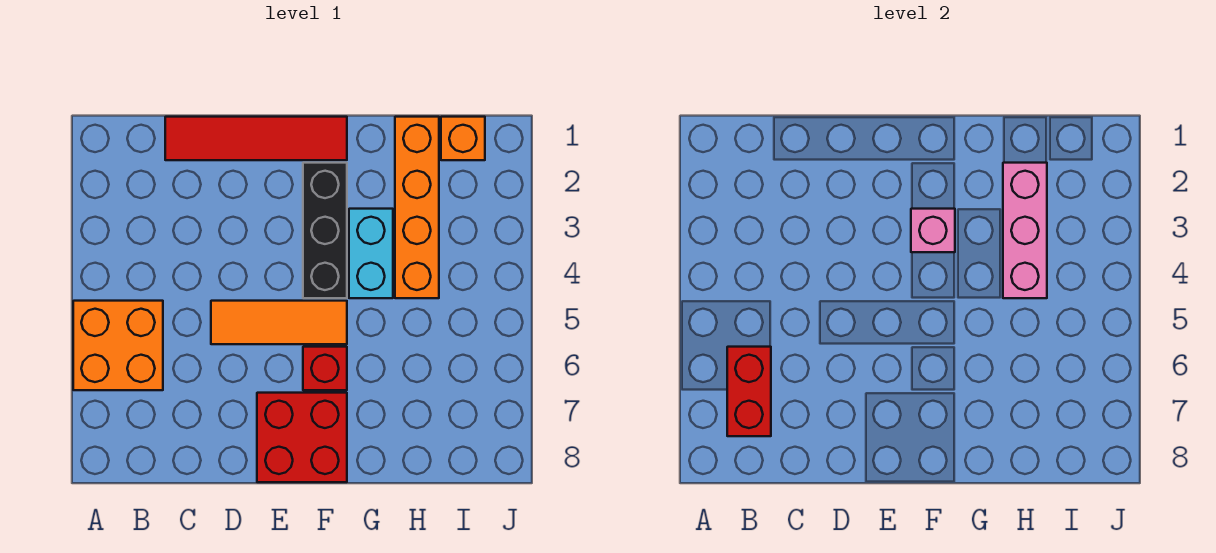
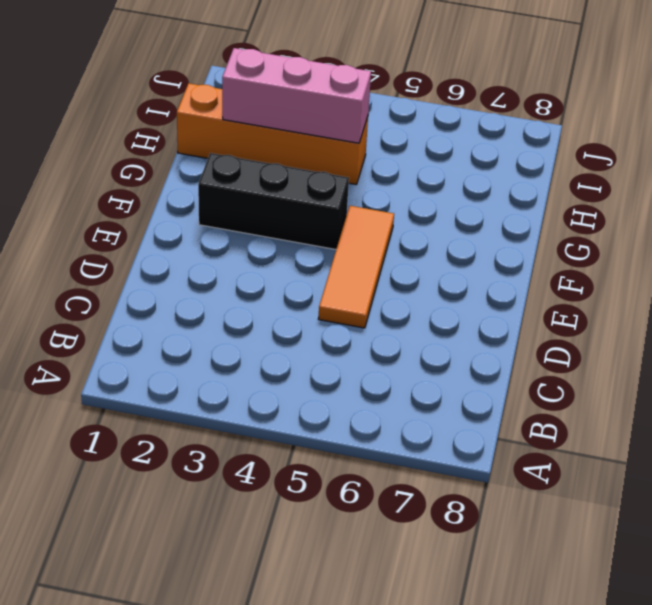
none -> orange 2x2 brick [73,301,163,390]
none -> red 1x4 tile [165,117,347,160]
none -> red 2x2 brick [257,393,347,482]

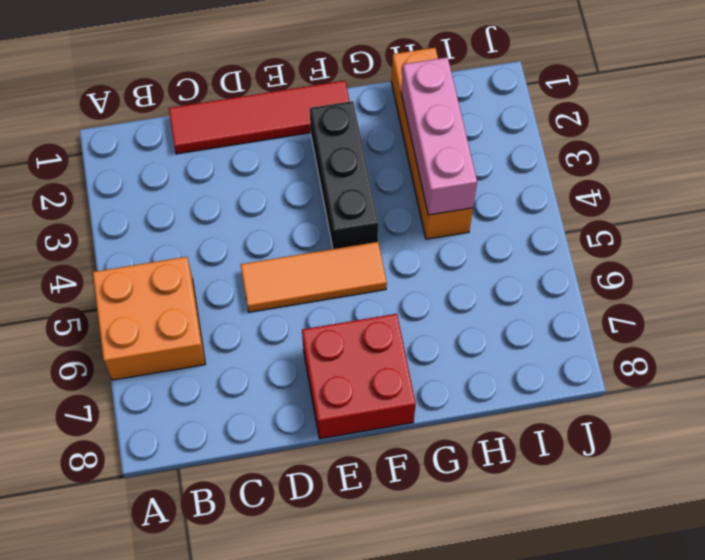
none -> red 1x1 brick [303,347,347,390]
none -> cyan 1x2 brick [349,209,393,298]
none -> orange 1x1 brick [441,117,485,160]

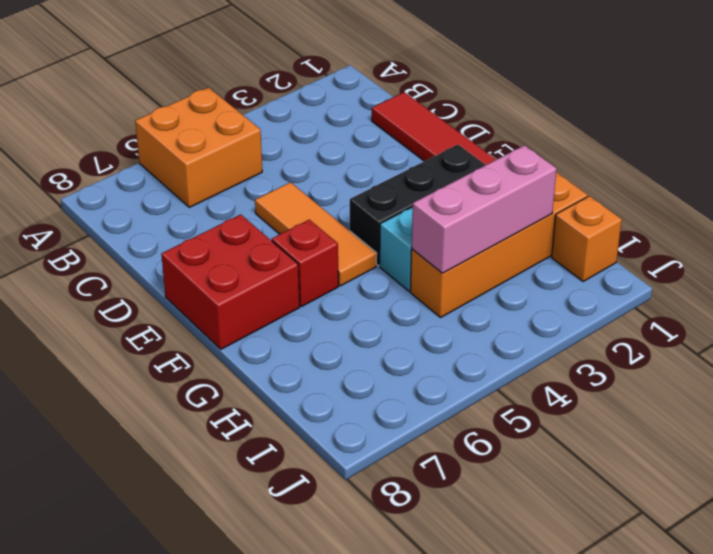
none -> red 1x2 brick [727,347,771,436]
none -> pink 1x1 brick [911,209,955,252]

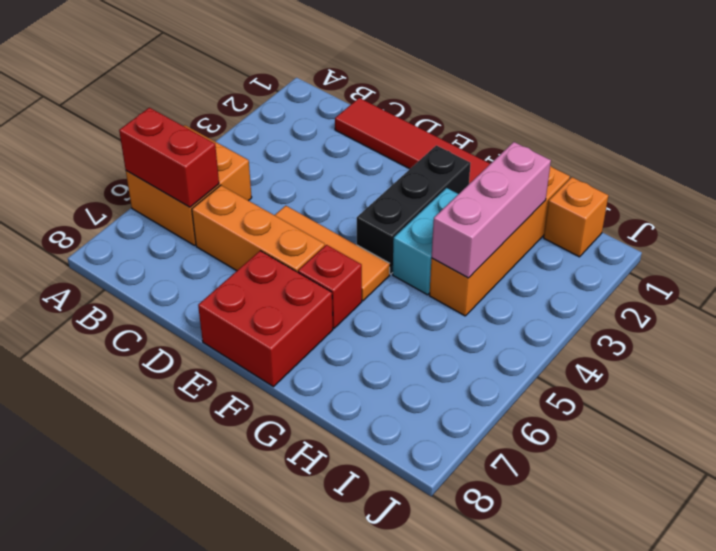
red 1x2 brick [119,108,219,207] -> red 1x2 brick turned to [727,347,771,436]
orange 1x3 brick [192,185,325,272] -> none
none -> pink 1x1 brick [911,209,955,252]

